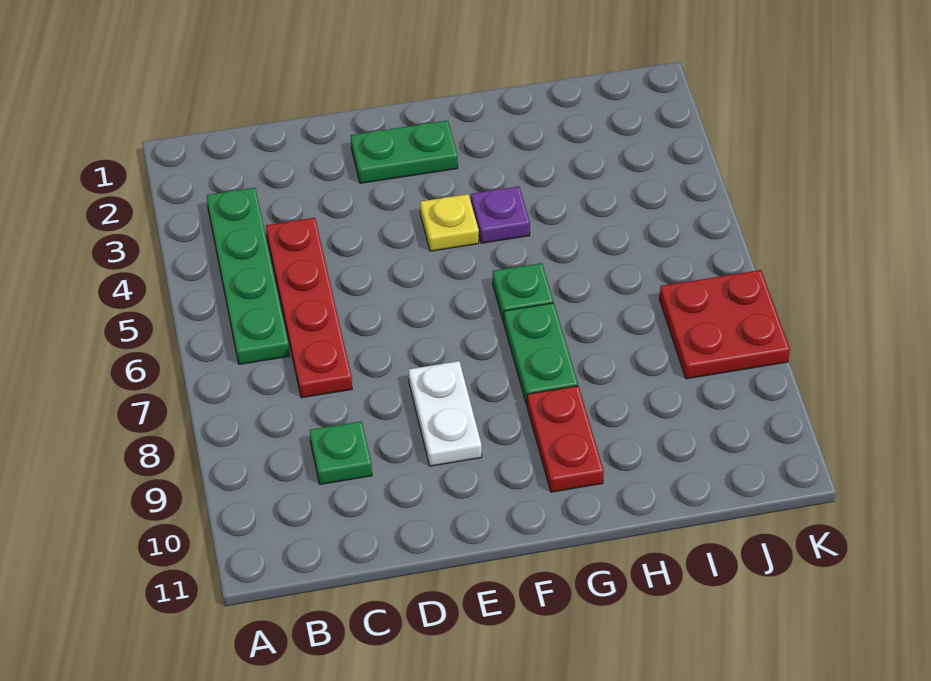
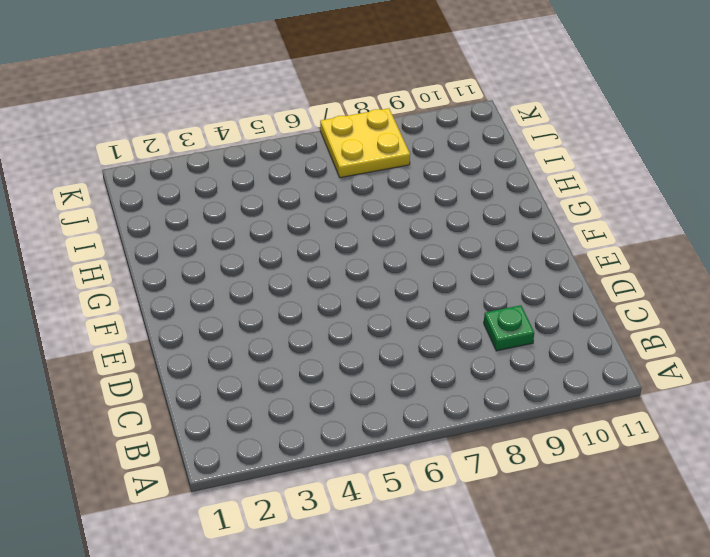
yellow 2x2 plate [320,108,410,178] -> red 2x2 plate [659,270,790,379]
none -> green 1x4 plate [207,188,289,364]
none -> red 1x4 plate [266,218,352,398]

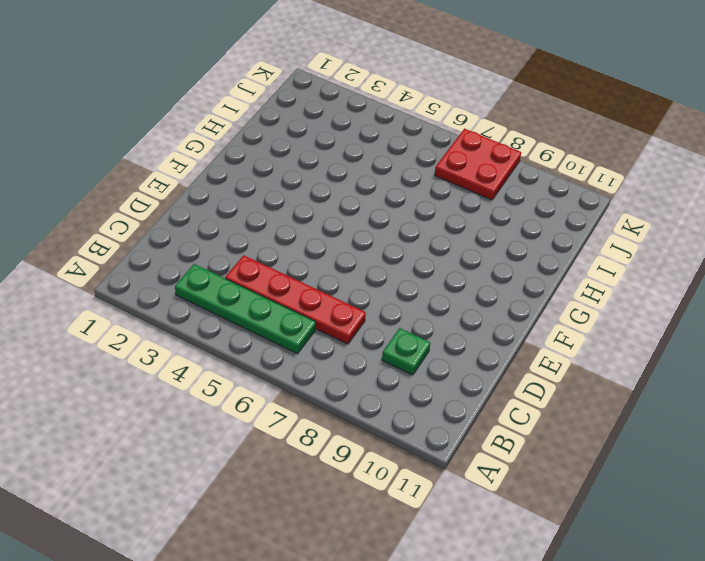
none -> green 1x2 plate [351,121,458,183]
none -> white 1x2 plate [409,361,482,466]

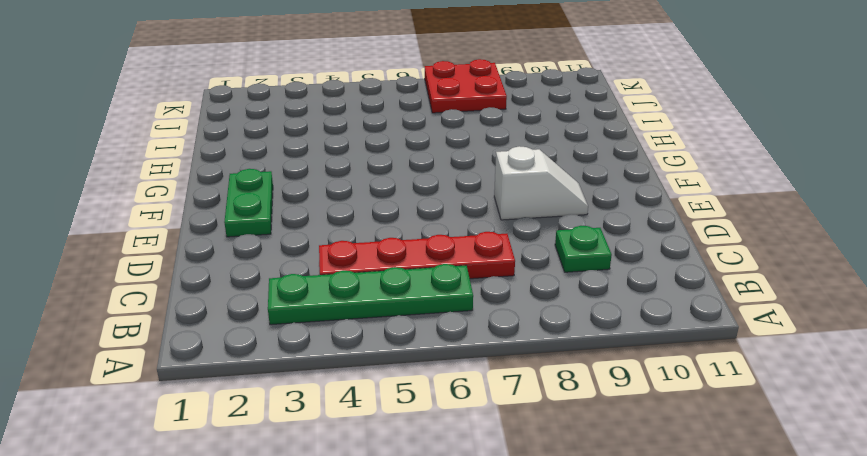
white 1x2 slope [494,146,588,220] -> white 1x2 plate [409,361,482,466]
none -> yellow 1x1 plate [420,194,479,251]
none -> purple 1x1 plate [471,186,530,243]

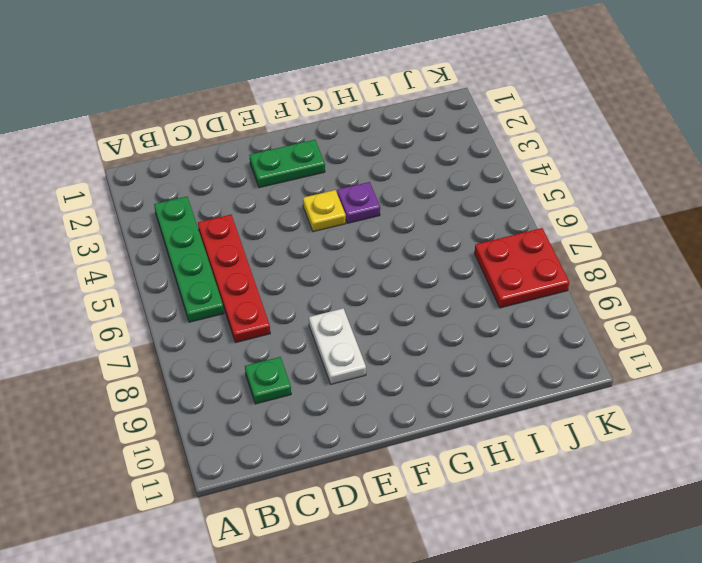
none -> green 1x1 plate [493,263,553,322]
none -> green 1x2 plate [504,303,578,405]

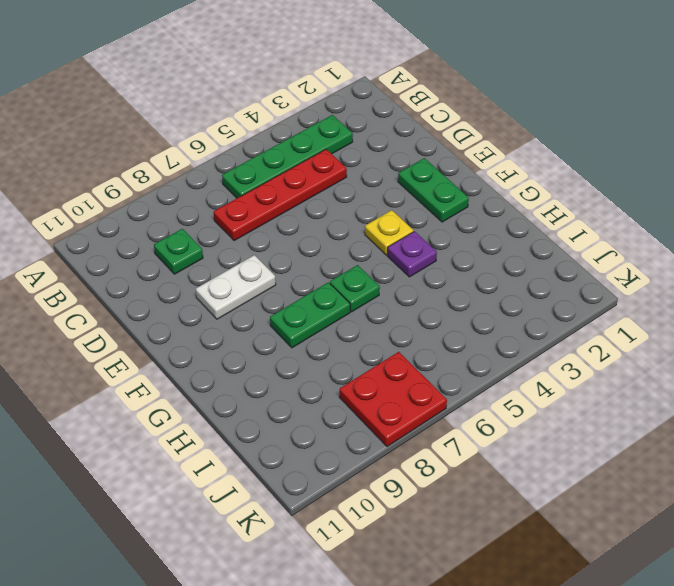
none -> red 1x2 plate [527,386,604,492]

